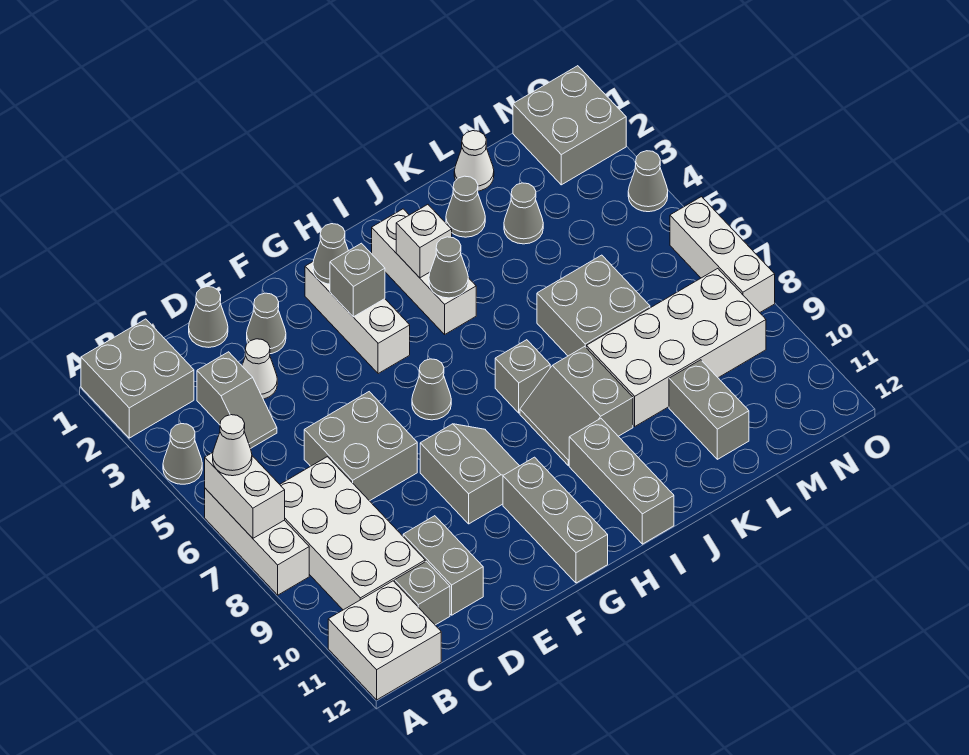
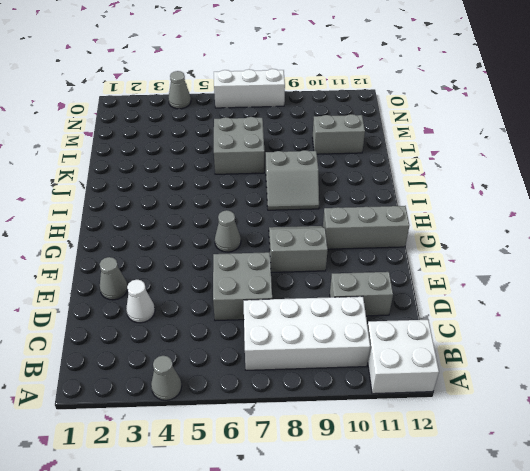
none -> grey 2x2 brick [81,319,194,438]
none -> white 1x3 brick [205,488,309,595]
none -> grey 1x2 slope [197,352,277,448]
none -> grey 1x1 brick [395,561,450,625]

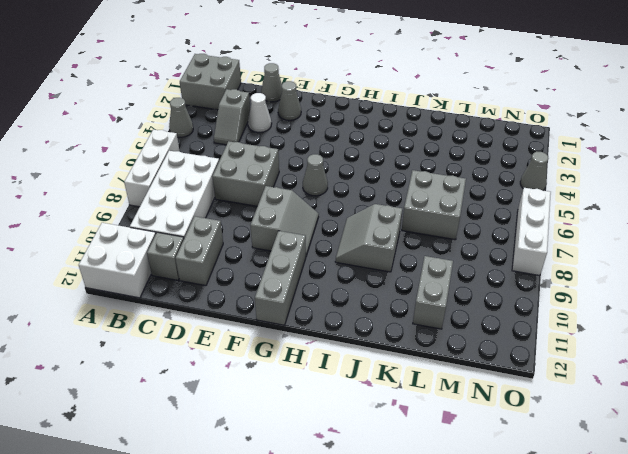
none -> white 1x3 brick [305,262,410,374]
none -> white 1x3 brick [372,209,476,334]
none -> grey 1x1 brick [495,340,550,413]
none -> grey 1x3 brick [569,418,674,544]

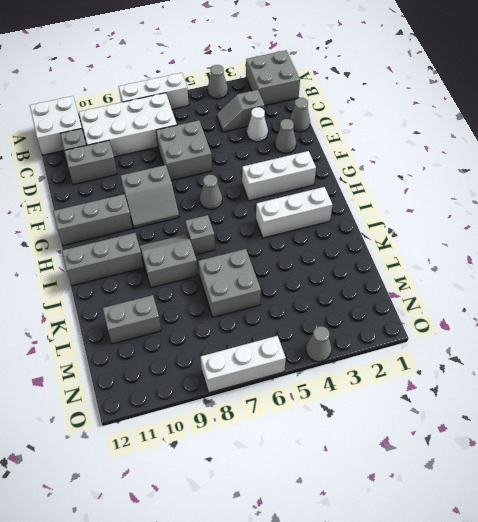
none -> grey 1x1 cone [446,176,485,237]
none -> white 2x4 brick [586,269,766,426]
none -> white 1x1 cone [454,131,494,191]
none -> grey 1x1 cone [504,183,543,244]

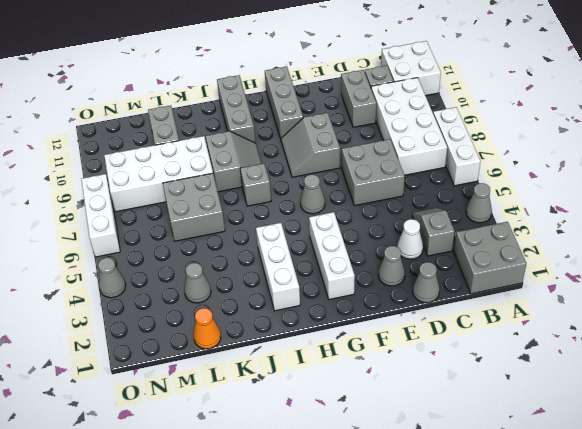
orange 1x1 cone [194,308,221,349] -> white 1x1 cone [454,131,494,191]
none -> grey 1x1 cone [446,176,485,237]
none -> grey 2x2 brick [513,66,626,185]
none -> white 1x2 brick [205,453,285,538]
none -> grey 1x1 cone [313,224,348,284]

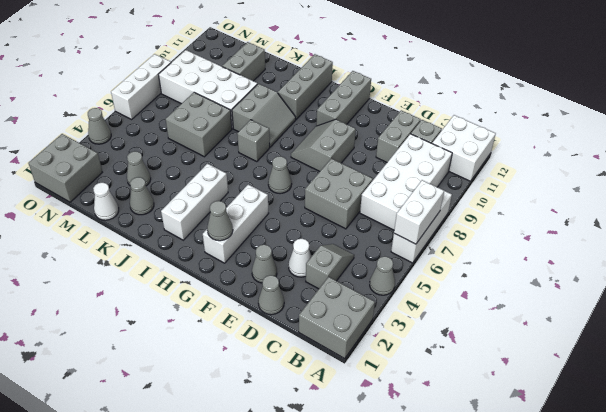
none -> grey 1x1 brick [330,243,385,317]
none -> white 1x1 brick [396,205,452,278]
none -> grey 1x1 cone [429,237,468,298]
none -> white 1x1 cone [213,415,252,476]

